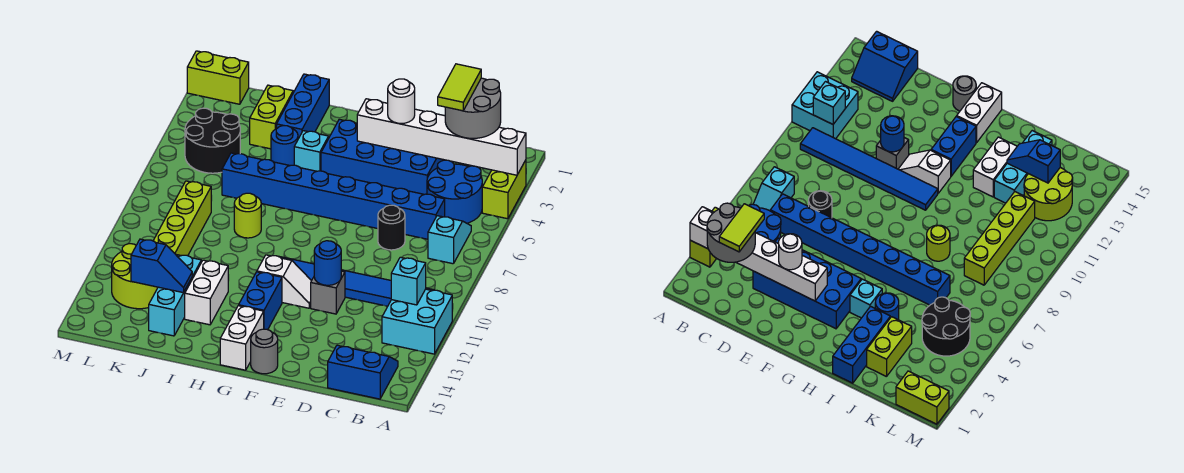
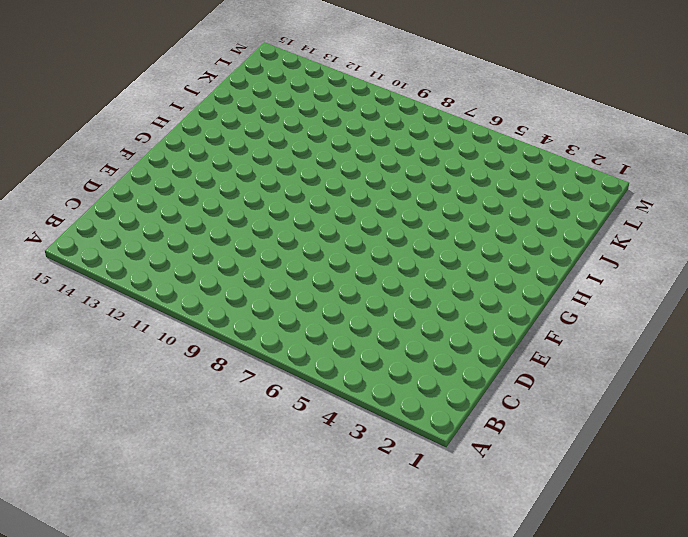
none -> lime 1x2 brick [482,160,526,219]
none -> cyan 2x2 brick [382,289,452,354]
none -> blue 2x2 round brick [427,160,482,223]
none -> cyan 1x2 slope [428,216,471,264]

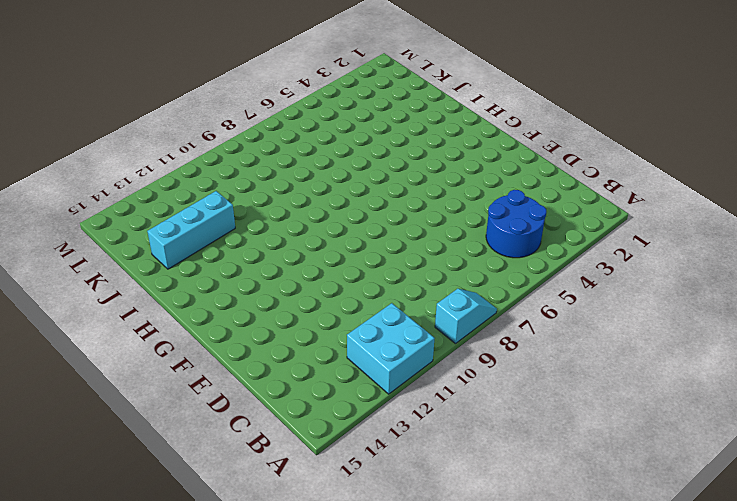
cyan 1x2 slope [435,289,497,344] -> cyan 1x2 slope moved to [428,216,471,264]
none -> lime 1x2 brick [482,160,526,219]
none -> blue 1x6 tile [280,257,433,306]
none -> blue 2x2 slope [328,345,398,399]
none -> blue 1x8 brick [222,153,445,239]

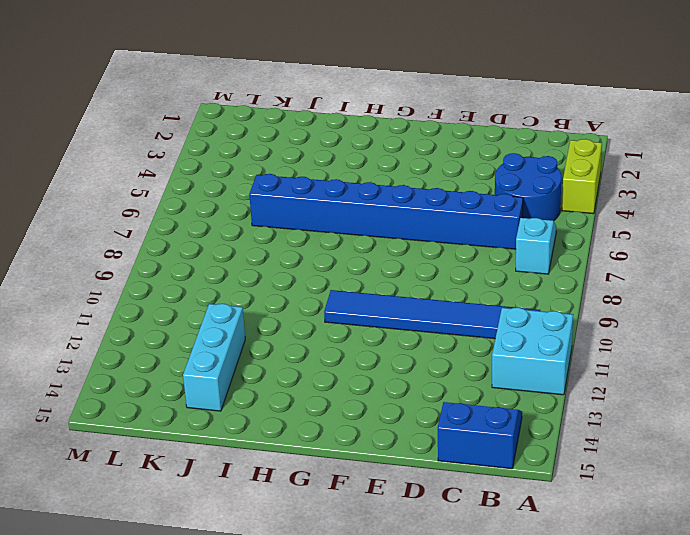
none -> blue 2x4 brick [321,119,443,194]
none -> black 1x1 round brick [378,205,405,250]
none -> grey 1x1 brick [311,271,345,314]
none -> white 1x2 slope [257,255,311,308]

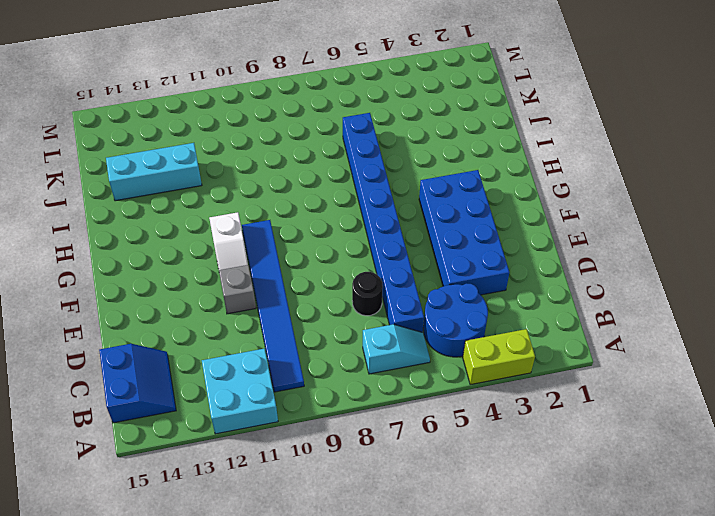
none -> grey 1x1 round brick [251,329,278,374]
none -> blue 1x2 brick [239,272,282,330]
none -> white 1x2 brick [220,306,264,370]
none -> cyan 1x1 brick [294,131,329,171]

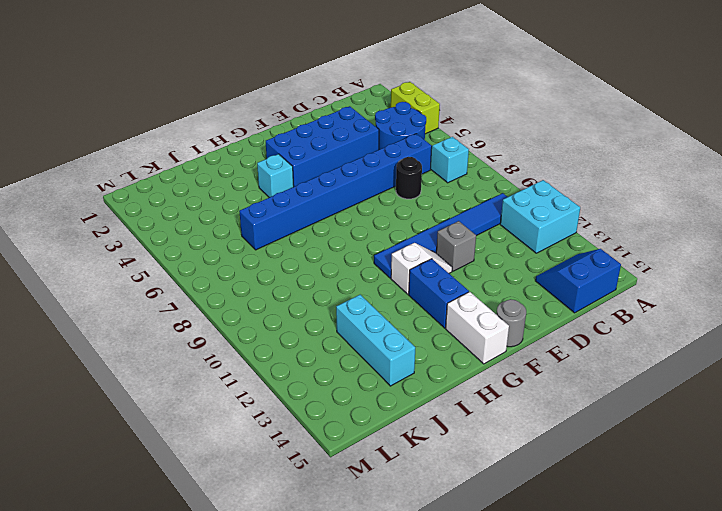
none -> blue 1x3 brick [277,74,329,139]
none -> blue 1x1 round brick [271,126,298,166]
none -> lime 1x1 round brick [234,193,261,238]
none -> white 1x2 brick [185,260,228,325]

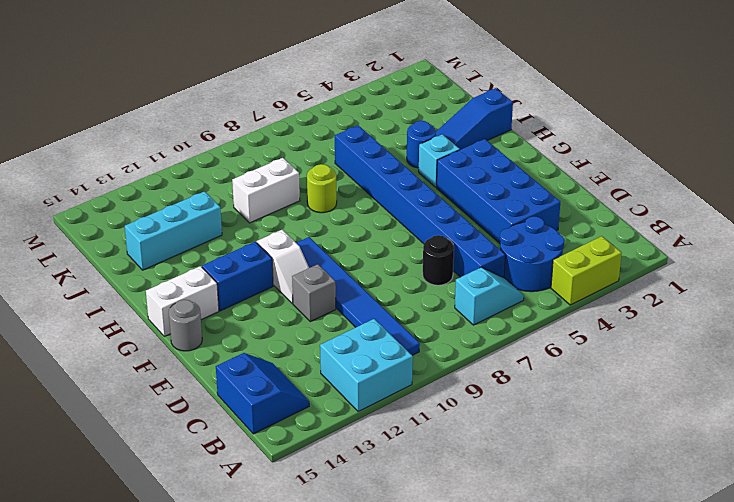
blue 1x3 slope [436,88,513,150] -> blue 1x3 brick [277,74,329,139]
white 1x2 brick [232,158,300,223] -> white 1x2 brick moved to [185,260,228,325]
none -> lime 1x2 brick [250,85,293,149]
none -> black 2x2 round brick [185,108,240,173]
none -> lime 1x4 brick [153,181,211,256]
none -> lime 2x2 round brick [112,244,158,309]

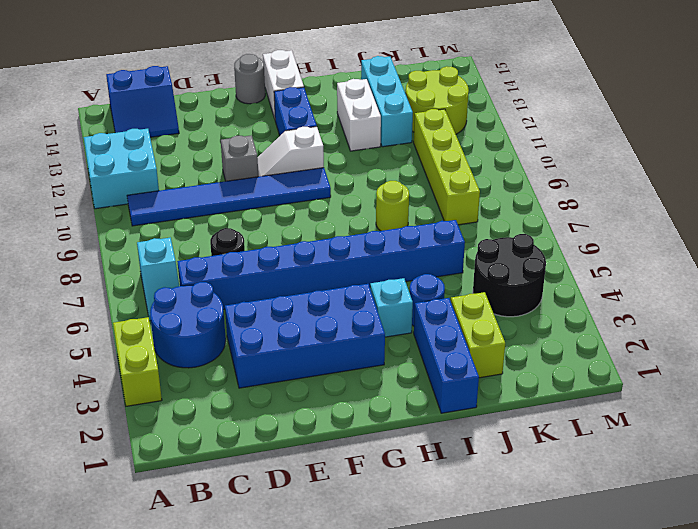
none -> lime 1x2 brick [187,51,249,104]
none -> white 1x6 brick [357,99,526,175]
none -> cyan 1x1 brick [391,257,426,305]
none -> blue 1x1 round brick [314,241,341,285]

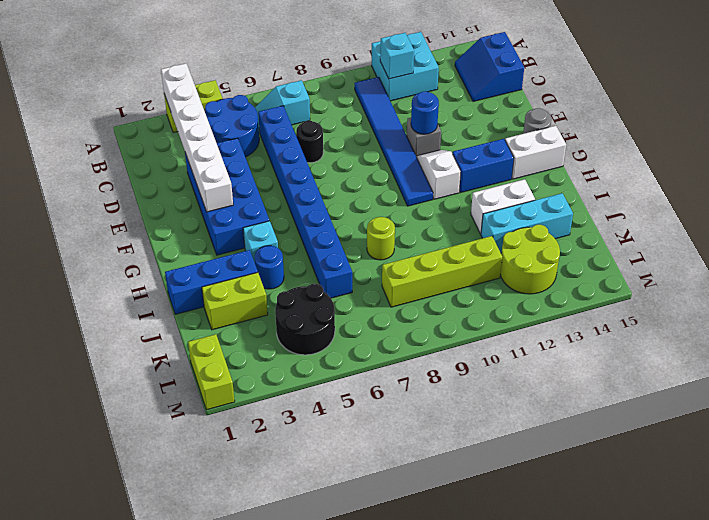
none -> blue 1x2 slope [131,239,192,293]
none -> grey 2x2 round brick [445,78,501,138]
none -> white 1x1 round brick [388,79,415,123]
none -> lime 1x2 tile [438,64,481,111]

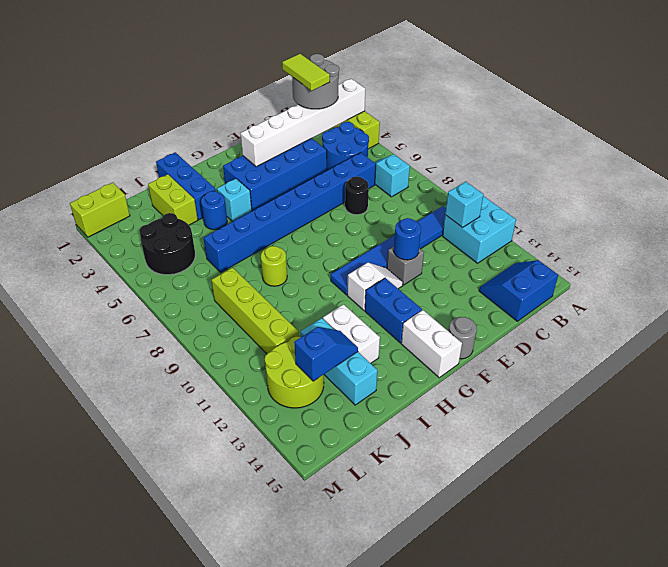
none -> white 1x1 round brick [388,79,415,123]

